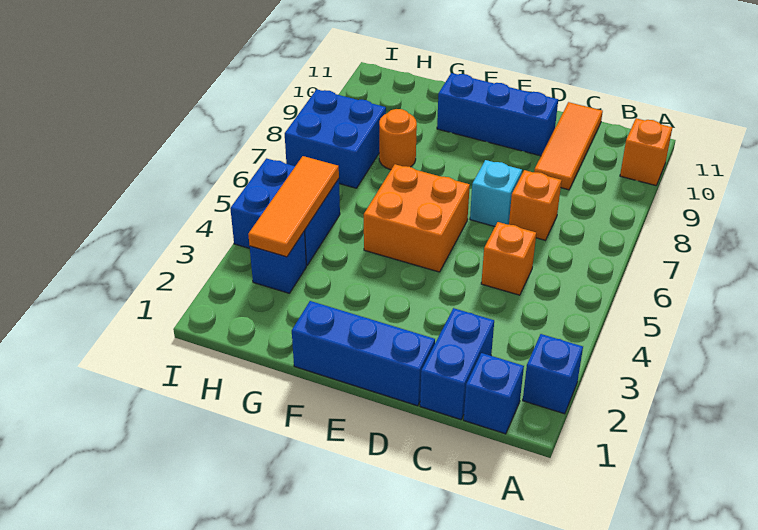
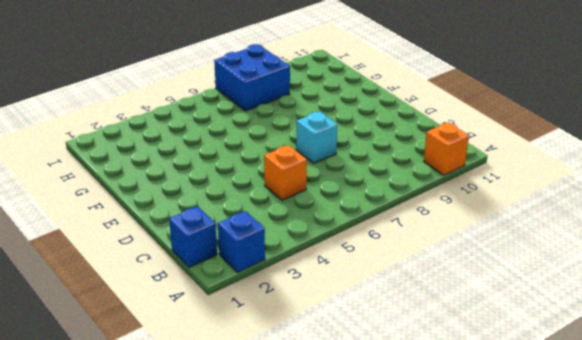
none -> blue 1x2 brick [420,308,494,420]
none -> orange 1x1 brick [509,170,562,240]
none -> orange 1x3 tile [534,102,603,190]

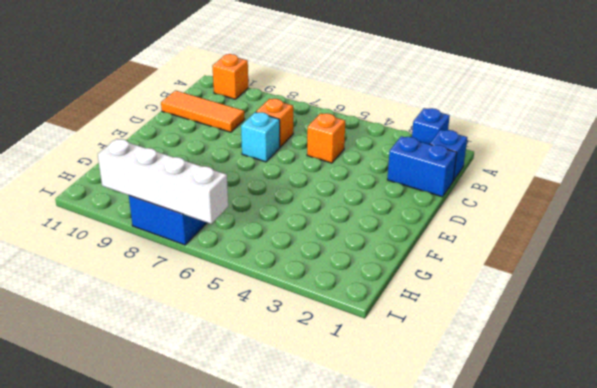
white 1x4 brick [98,139,228,224] -> none
none -> blue 1x3 brick [292,301,435,406]
none -> blue 1x3 brick [437,73,558,156]
none -> orange 2x2 brick [364,164,470,272]

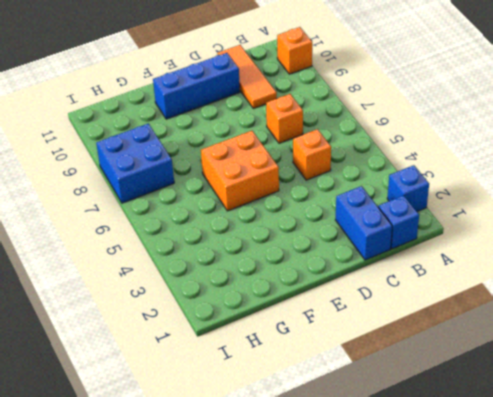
none -> blue 1x3 brick [292,301,435,406]
none -> cyan 1x1 brick [470,160,522,226]
none -> orange 1x1 round brick [379,109,417,170]

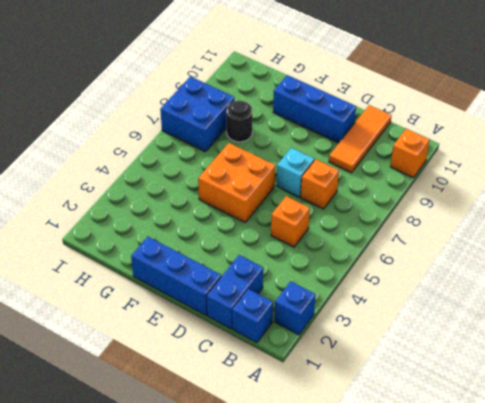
black 1x1 round brick [226,101,252,142] -> orange 1x1 round brick [379,109,417,170]
none -> blue 1x1 brick [250,231,306,293]
none -> blue 2x2 brick [230,158,340,265]
none -> orange 1x3 tile [248,156,339,257]

